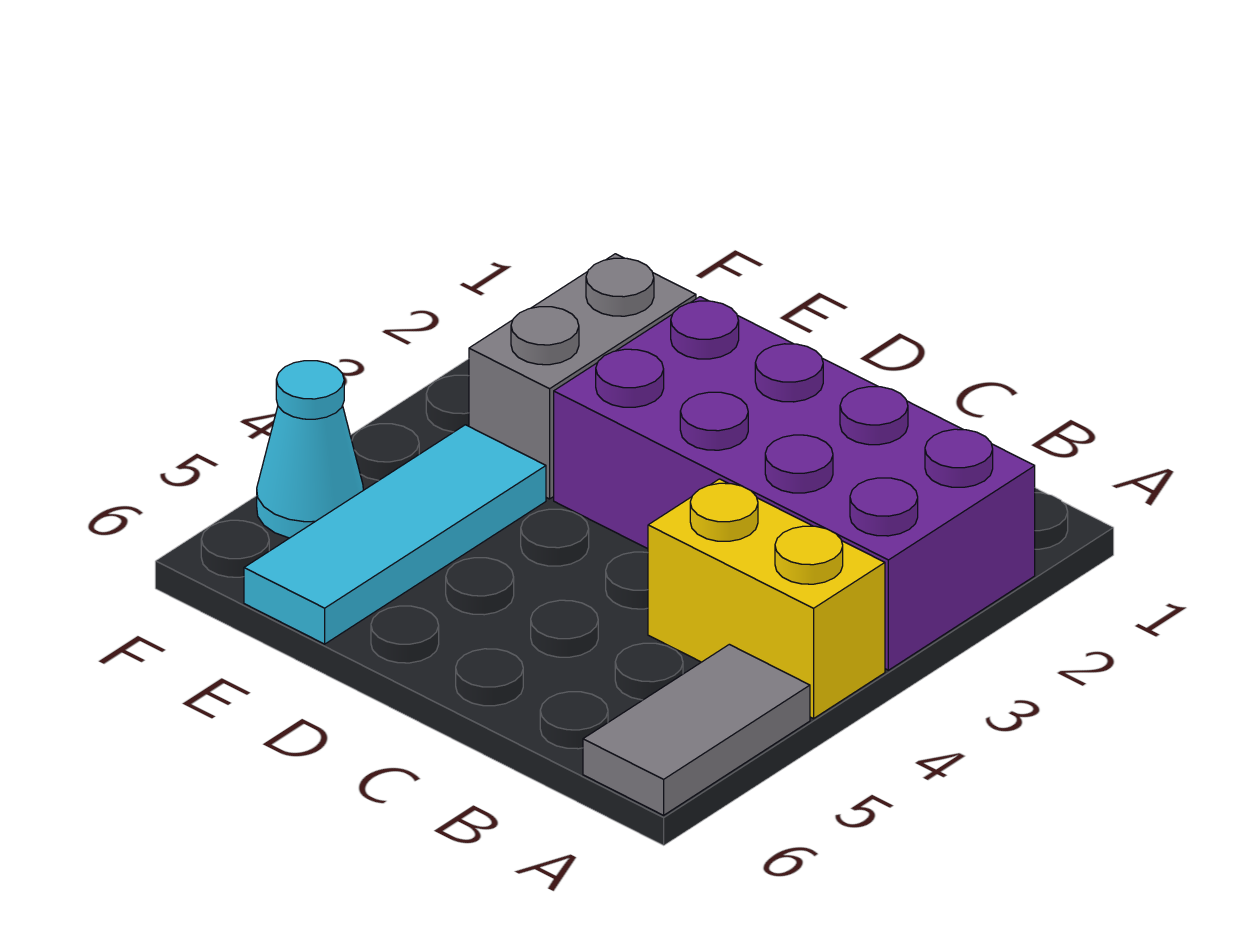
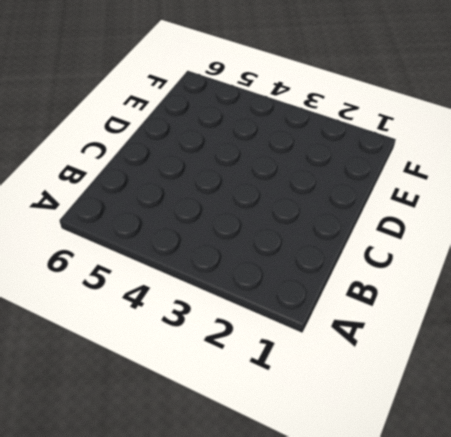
none -> purple 2x4 brick [554,297,1035,670]
none -> yellow 1x2 brick [648,479,885,719]

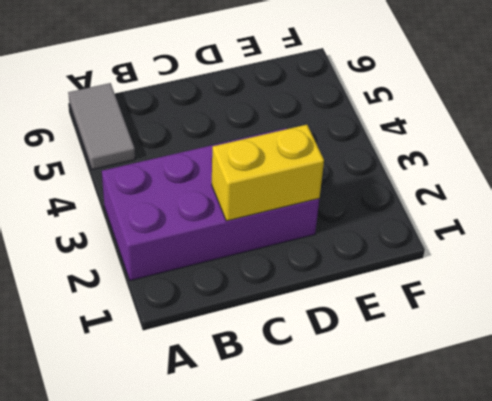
yellow 1x2 brick [212,125,324,221] -> yellow 1x2 brick moved to [648,479,885,719]
none -> grey 1x2 brick [469,254,696,499]
none -> cyan 1x3 tile [244,425,546,644]

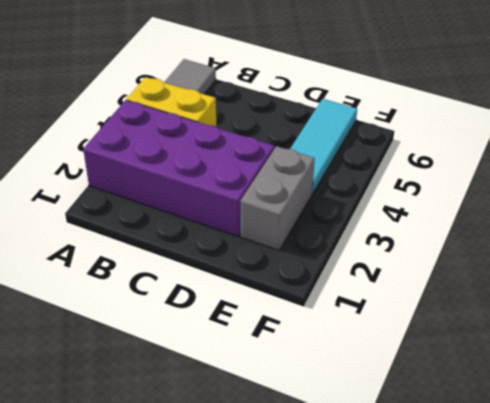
none -> cyan 1x1 cone [257,361,363,538]

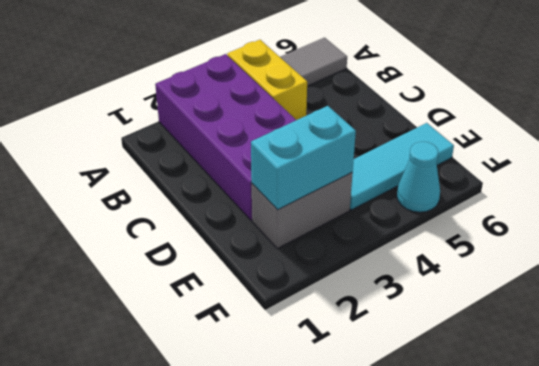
cyan 1x2 brick [251,106,356,210] -> none

